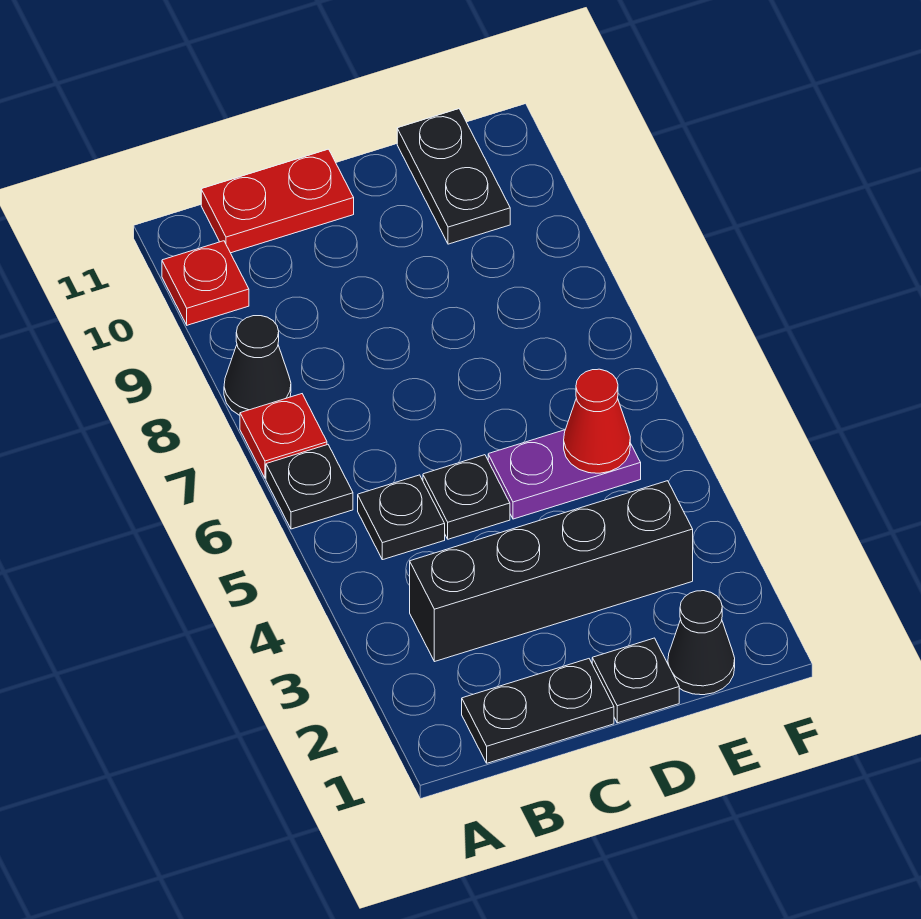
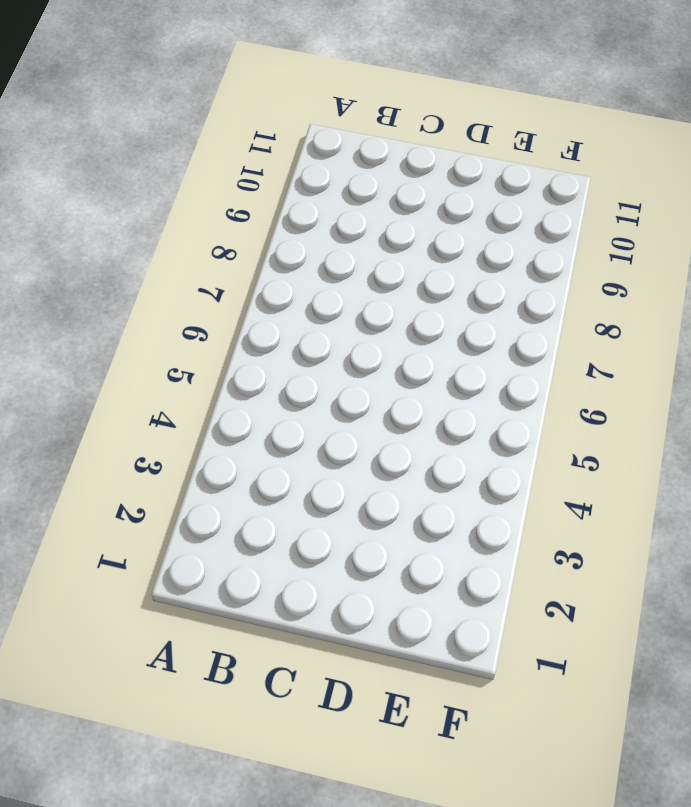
none -> black 1x1 plate [266,445,353,529]
none -> red 1x1 plate [240,394,327,478]
none -> black 1x1 cone [224,316,291,415]

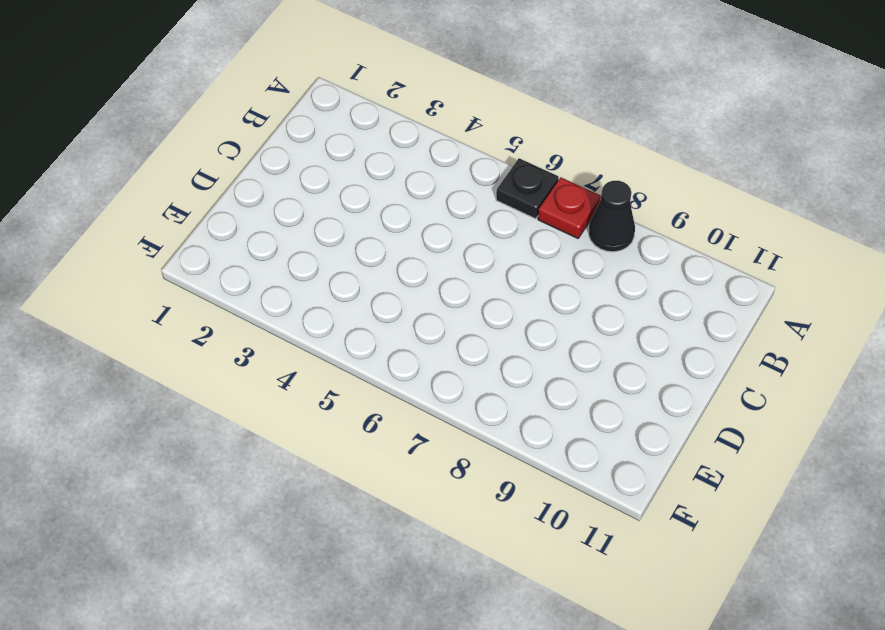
none -> red 1x1 plate [162,241,249,325]
none -> black 1x2 plate [462,659,614,763]
none -> black 1x4 brick [410,481,693,662]

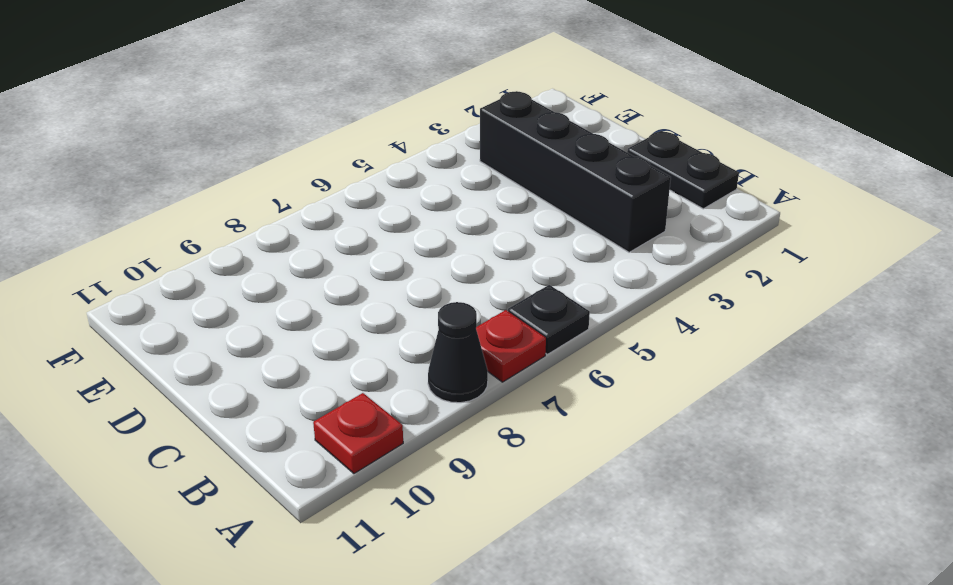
none -> black 1x1 plate [358,475,445,560]
none -> red 1x2 plate [201,149,354,253]
none -> black 1x1 plate [423,455,510,539]

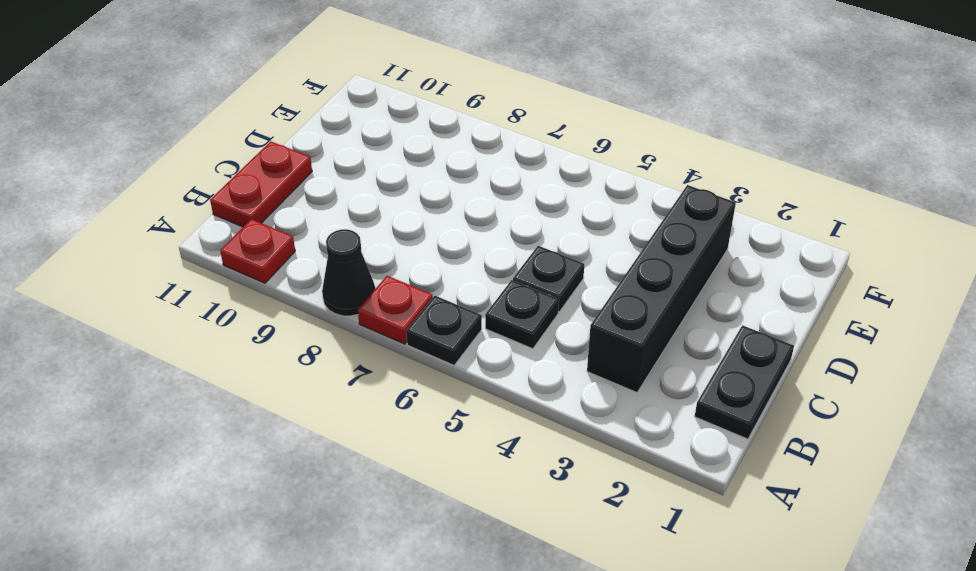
none -> black 1x1 plate [592,638,679,723]
none -> purple 1x2 plate [488,430,641,519]
none -> black 1x1 cone [668,591,735,695]

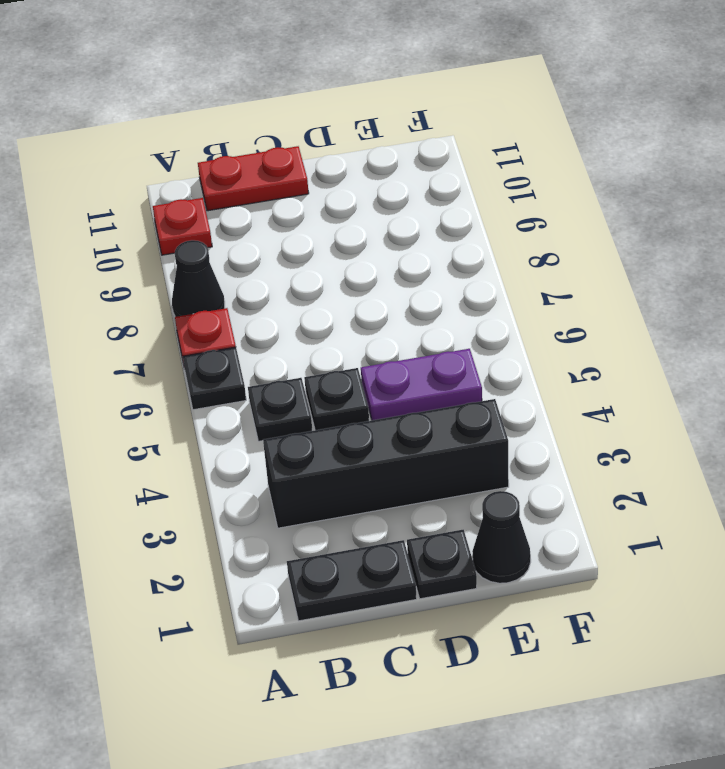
none -> black 1x2 plate [397,109,510,244]
none -> red 1x1 cone [564,369,630,473]

